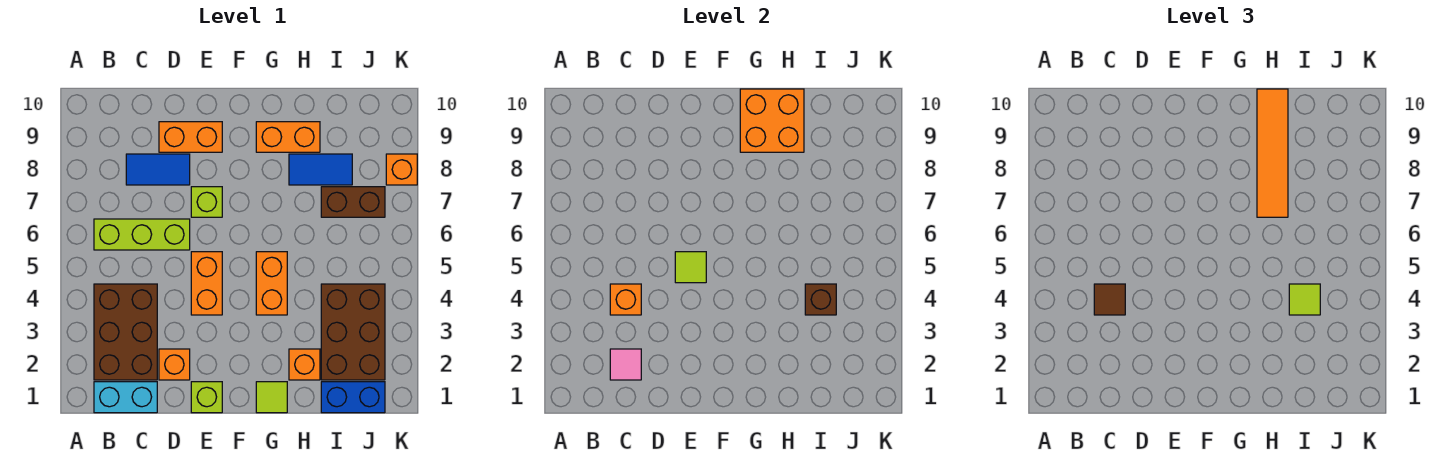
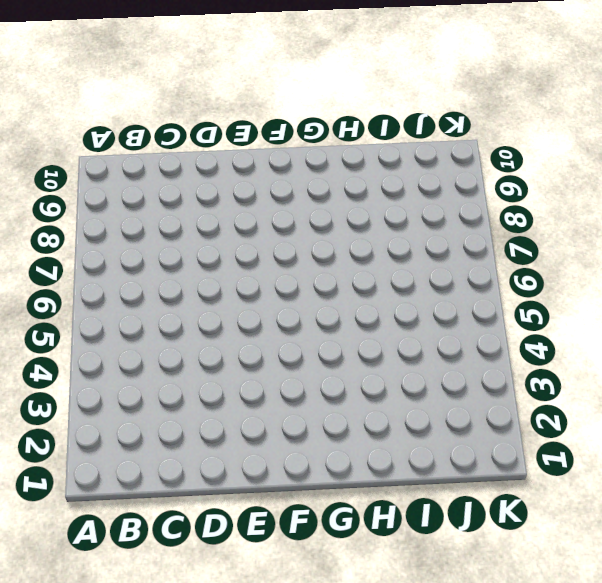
none -> cyan 1x2 brick [94,382,157,413]
none -> brown 2x3 brick [94,284,157,380]
none -> lime 1x3 brick [94,219,190,250]

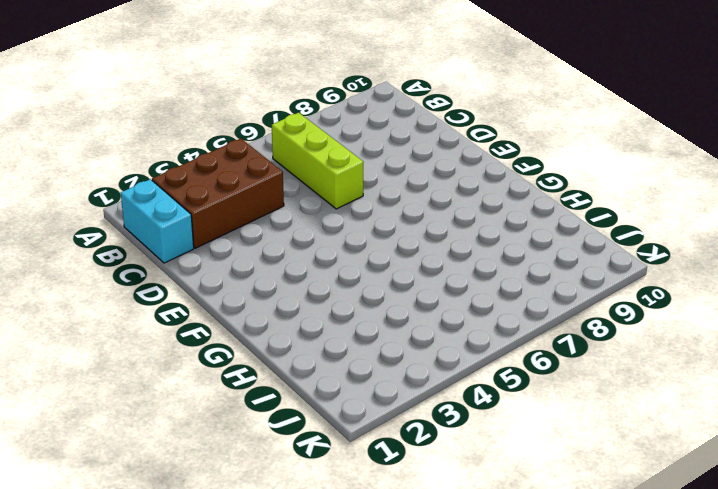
none -> blue 1x2 tile [126,154,190,185]
none -> orange 1x1 brick [159,349,190,380]
none -> orange 1x2 brick [159,122,222,152]

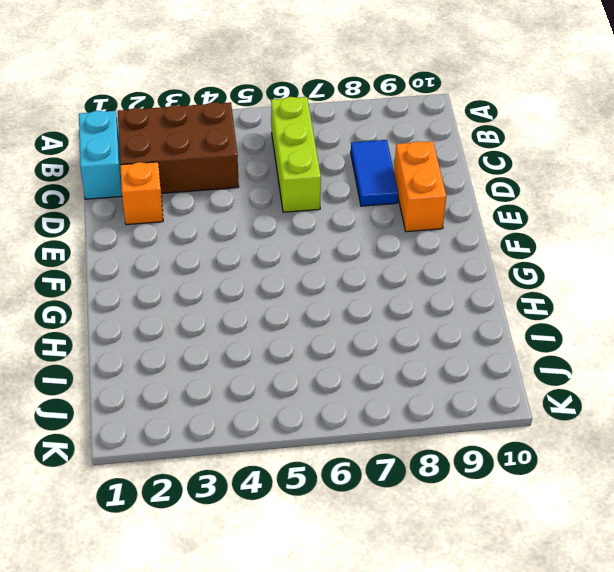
none -> lime 1x1 brick [191,382,222,413]
none -> orange 1x2 brick [191,252,222,315]
none -> lime 1x1 brick [191,187,222,217]

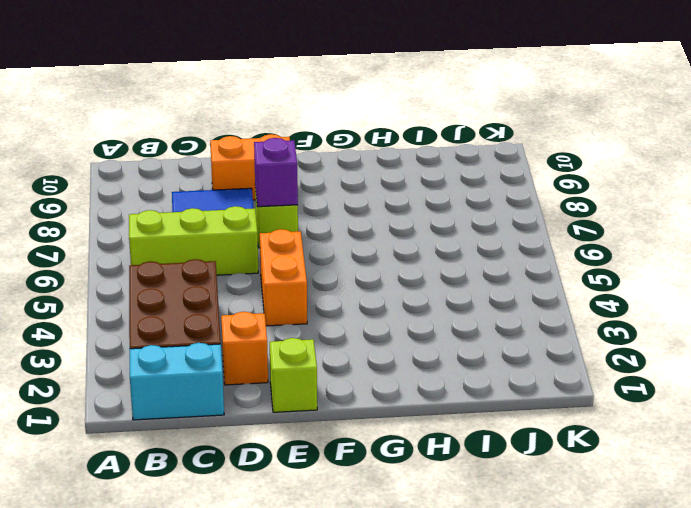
purple 1x1 brick [254,138,298,207] -> none
none -> lime 1x1 tile [256,382,287,413]
none -> orange 1x2 brick [256,252,287,315]
none -> orange 1x2 brick [256,122,320,152]

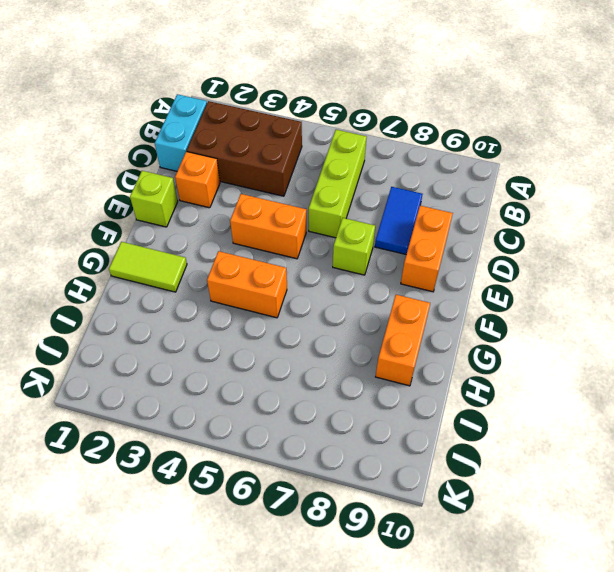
lime 1x2 tile [109,242,187,292] -> lime 1x1 tile [256,382,287,413]
none -> orange 1x1 brick [289,349,320,380]
none -> blue 1x2 tile [289,154,352,185]
none -> blue 1x2 brick [321,382,385,413]

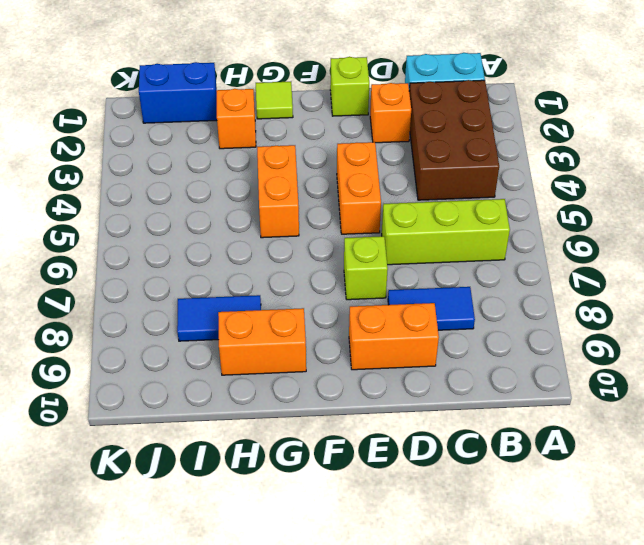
none -> brown 2x3 brick [321,284,385,380]
none -> brown 1x2 brick [321,187,385,217]
none -> orange 1x1 brick [386,154,417,185]

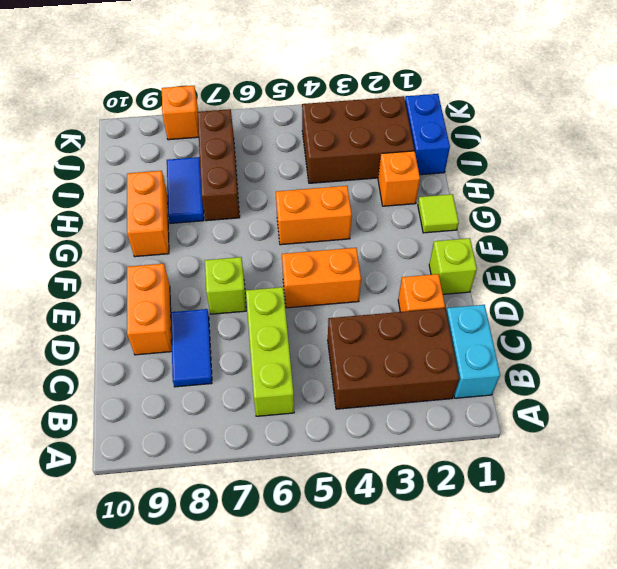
brown 1x3 brick [197,109,240,221] -> brown 1x2 brick [321,187,385,217]
none -> pink 1x1 tile [610,349,641,380]
none -> orange 1x1 brick [610,284,641,315]
none -> lime 1x1 tile [675,252,706,283]

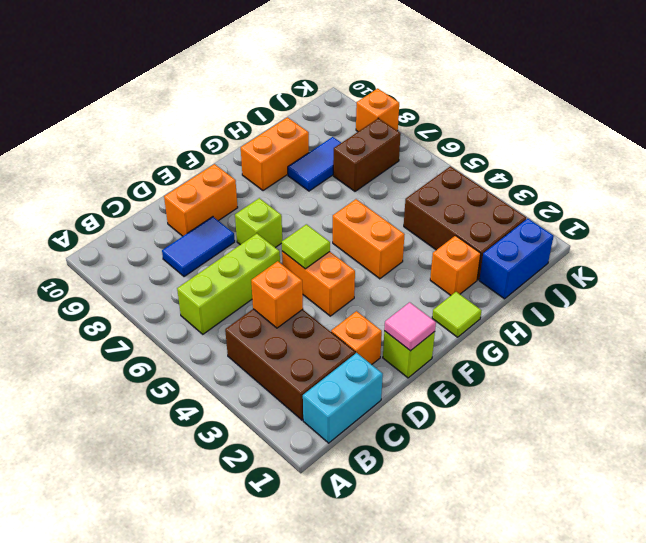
pink 1x1 tile [384,302,436,351] -> pink 1x1 tile moved to [610,349,641,380]
none -> orange 2x2 brick [740,89,804,152]
none -> brown 1x1 brick [805,284,836,315]
none -> brown 1x1 tile [1094,284,1125,315]

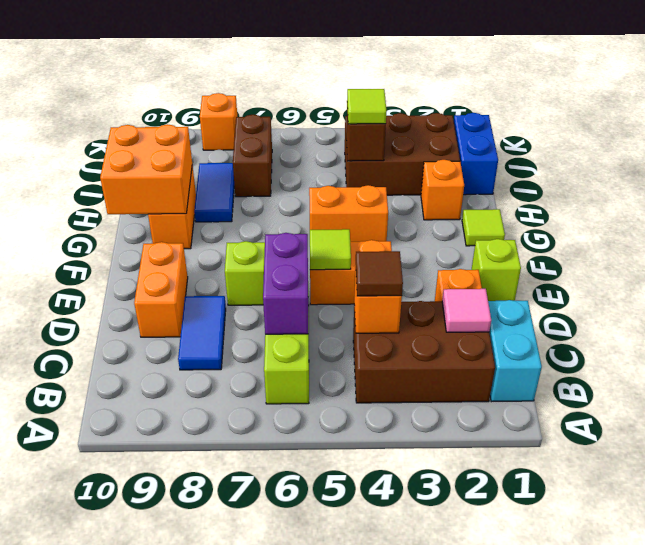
purple 1x2 brick [263,233,308,334] -> none
none -> orange 1x4 tile [1257,89,1288,217]

